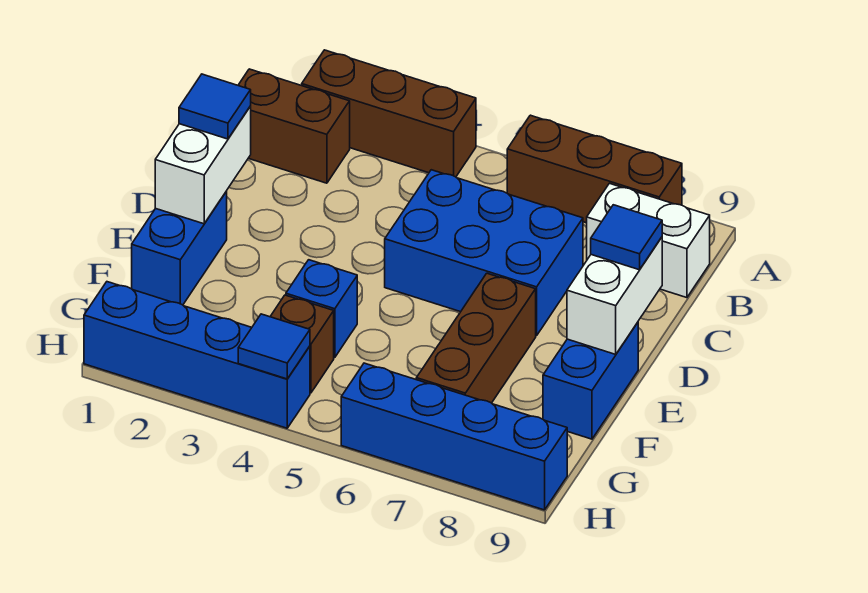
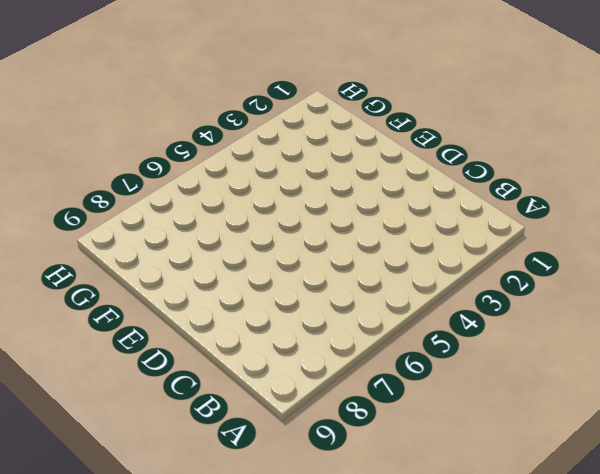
none -> brown 1x3 brick [302,50,476,177]
none -> brown 1x3 brick [507,115,682,223]
none -> brown 1x2 brick [238,69,350,183]

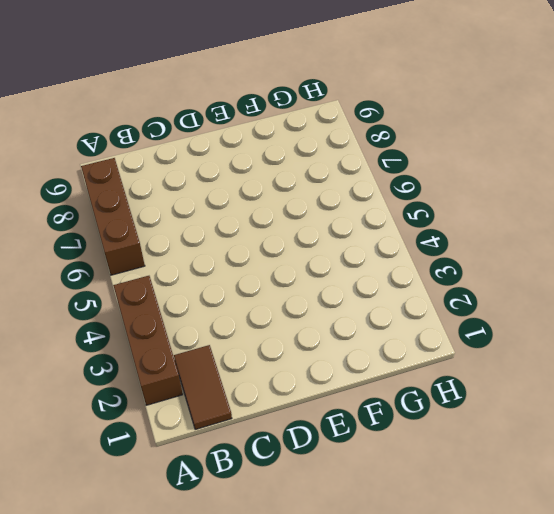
brown 1x2 tile [174,345,232,430] -> brown 1x2 brick [238,69,350,183]
none -> white 1x2 brick [587,183,710,298]
none -> blue 2x3 brick [385,170,583,336]
none -> blue 1x2 brick [132,191,227,305]

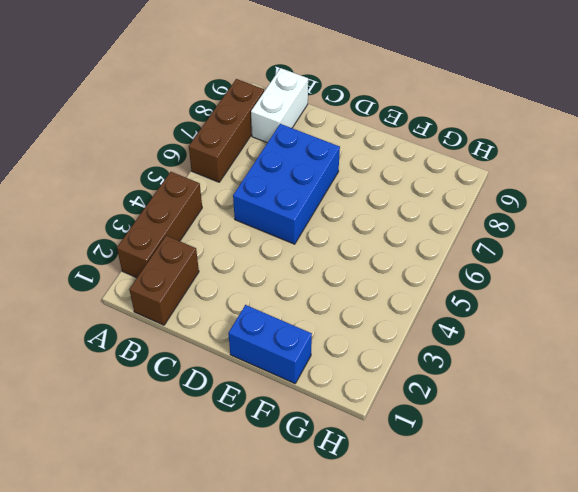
none -> brown 1x3 brick [416,273,536,403]
none -> blue 1x2 brick [543,322,638,439]
none -> blue 1x1 brick [286,260,357,358]

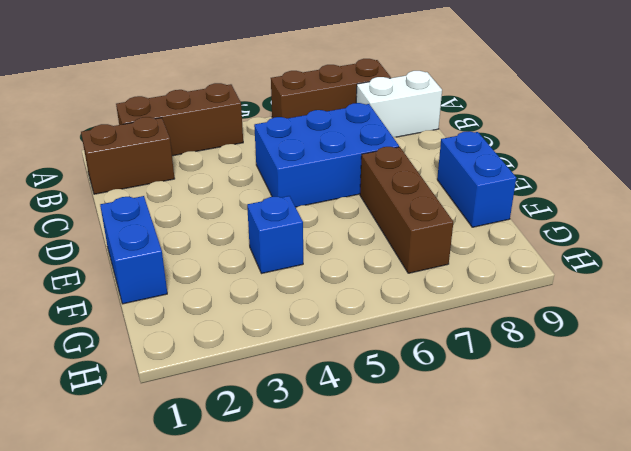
none -> brown 1x1 brick [270,295,334,393]
none -> blue 1x4 brick [84,282,310,428]
none -> blue 1x4 brick [341,363,567,510]

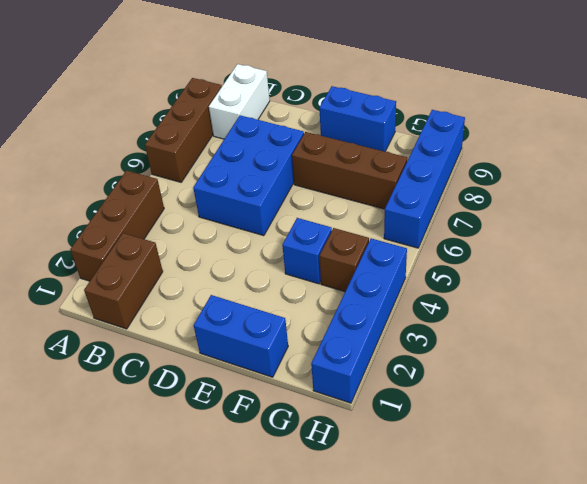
none -> white 1x2 brick [155,106,251,224]
none -> white 1x2 brick [567,237,662,354]
none -> blue 1x1 tile [238,314,310,379]

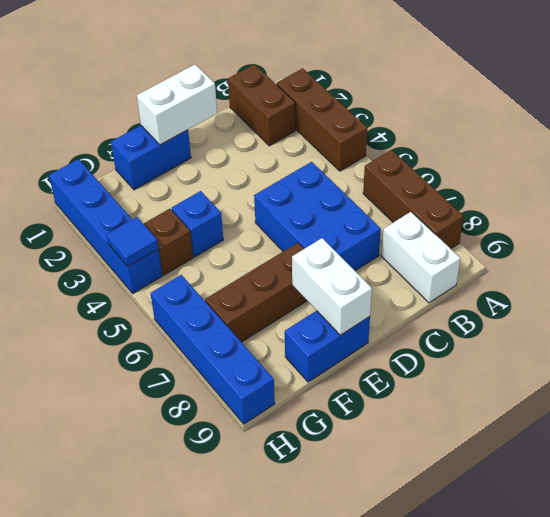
white 1x2 brick [292,238,372,335] -> white 1x2 brick turned to [567,237,662,354]
none -> blue 1x1 tile [179,74,251,139]
none -> blue 1x1 tile [591,205,662,270]

